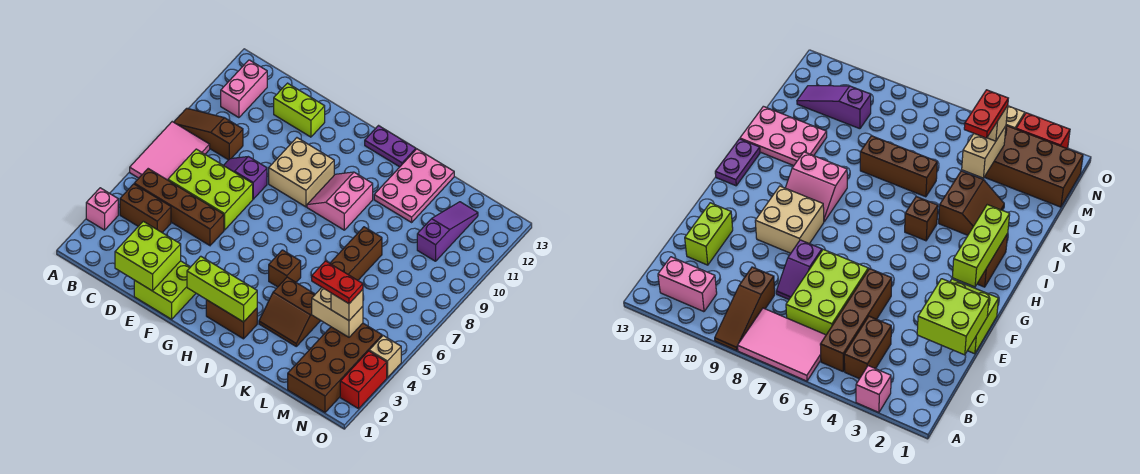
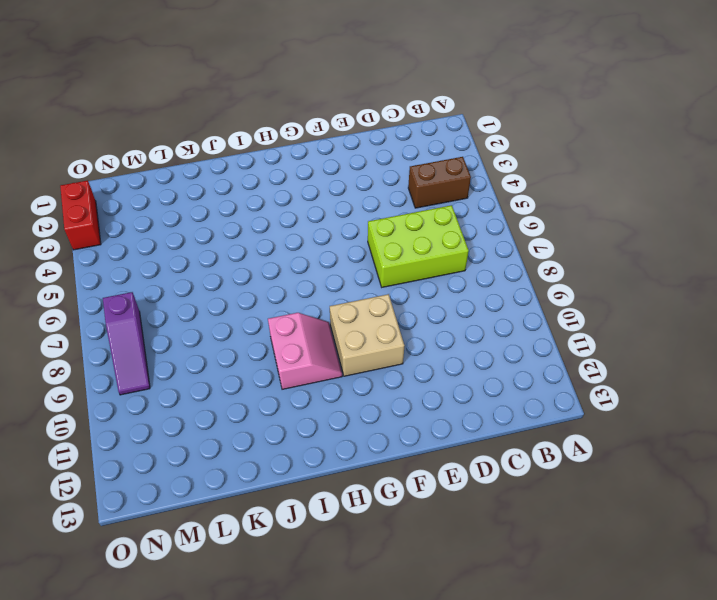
purple 1x3 slope [103,292,150,395] -> purple 1x3 slope moved to [417,202,478,261]
none -> pink 1x1 brick [86,188,118,230]
none -> pink 2x3 tile [130,122,210,180]
none -> brown 1x3 slope [174,108,243,160]

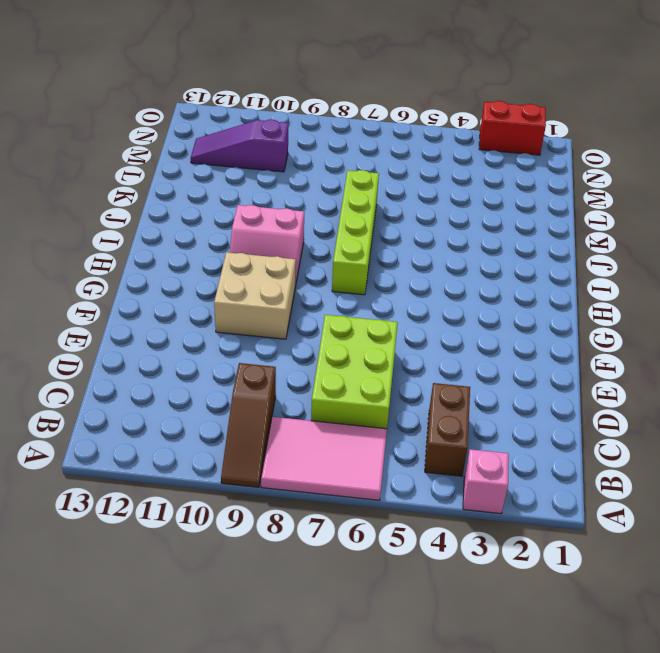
lime 1x4 brick [332,170,379,295] -> brown 1x3 brick [330,227,382,280]
none -> brown 1x4 brick [134,169,224,245]
none -> pink 1x2 brick [221,60,267,118]
none -> purple 1x2 slope [224,157,267,199]

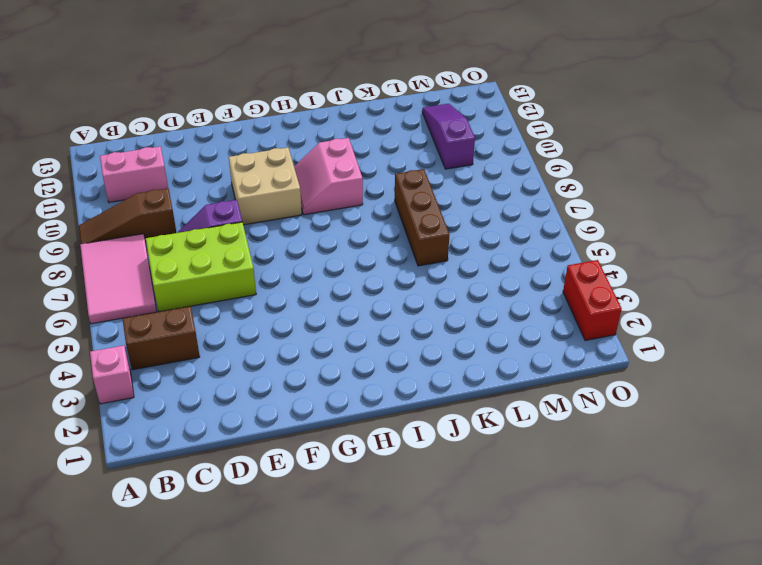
pink 1x2 brick [100,146,168,202] -> pink 1x2 brick turned to [221,60,267,118]
none -> brown 1x4 brick [134,169,224,245]
none -> lime 1x2 brick [274,83,325,137]
none -> lime 2x2 brick [134,261,196,319]

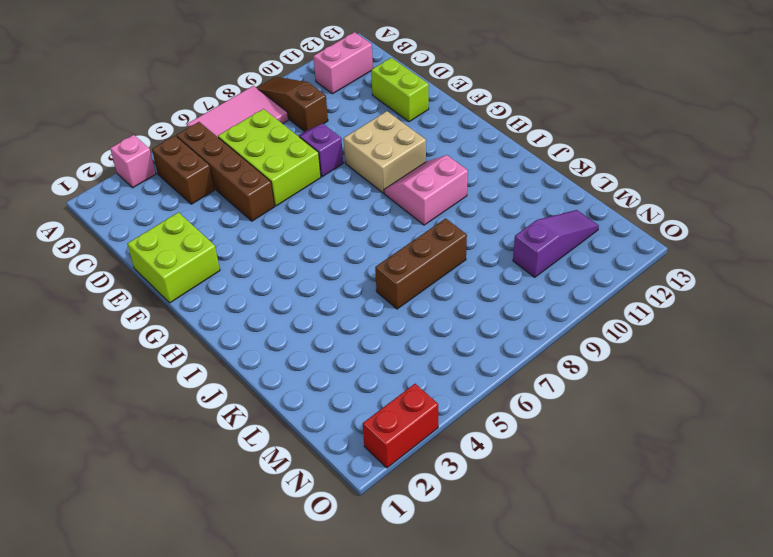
none -> brown 1x2 brick [206,300,257,339]
none -> purple 1x2 plate [365,126,416,167]
none -> brown 1x1 brick [269,250,301,287]

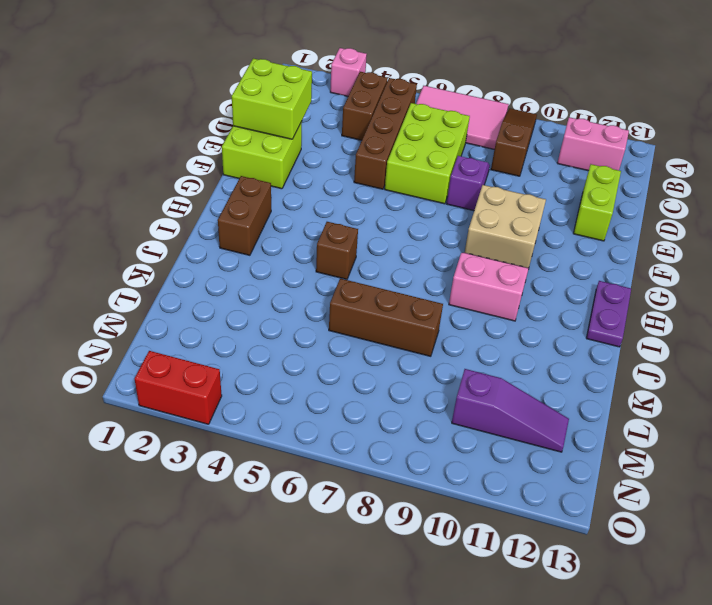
none -> brown 2x2 slope [259,277,321,346]
none -> pink 2x3 plate [374,149,454,222]
none -> brown 2x4 brick [288,323,382,412]

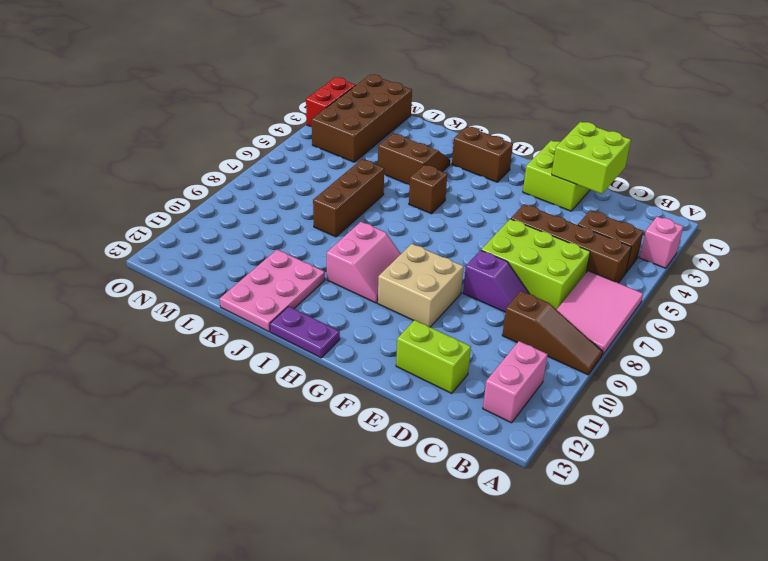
none -> purple 1x3 slope [417,202,478,261]
none -> tan 1x1 brick [369,336,401,378]
none -> lime 1x3 brick [187,256,257,322]

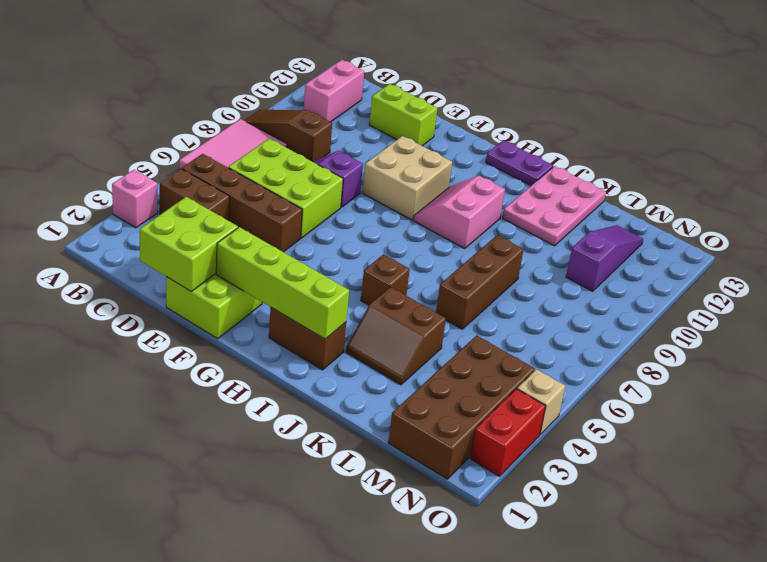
lime 1x4 brick [216,227,349,339] -> lime 1x3 brick [187,256,257,322]
none -> tan 1x2 brick [312,287,363,337]
none -> tan 1x1 brick [331,289,363,320]
none -> red 1x2 plate [312,261,363,304]

